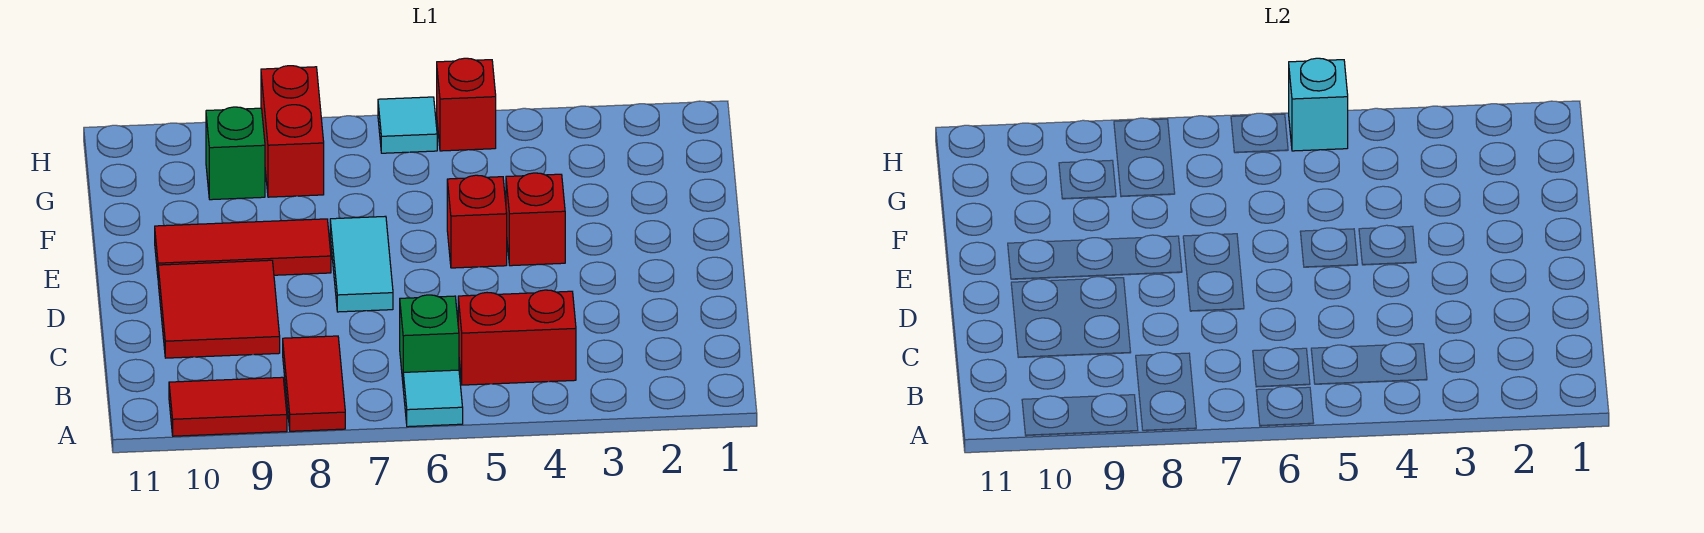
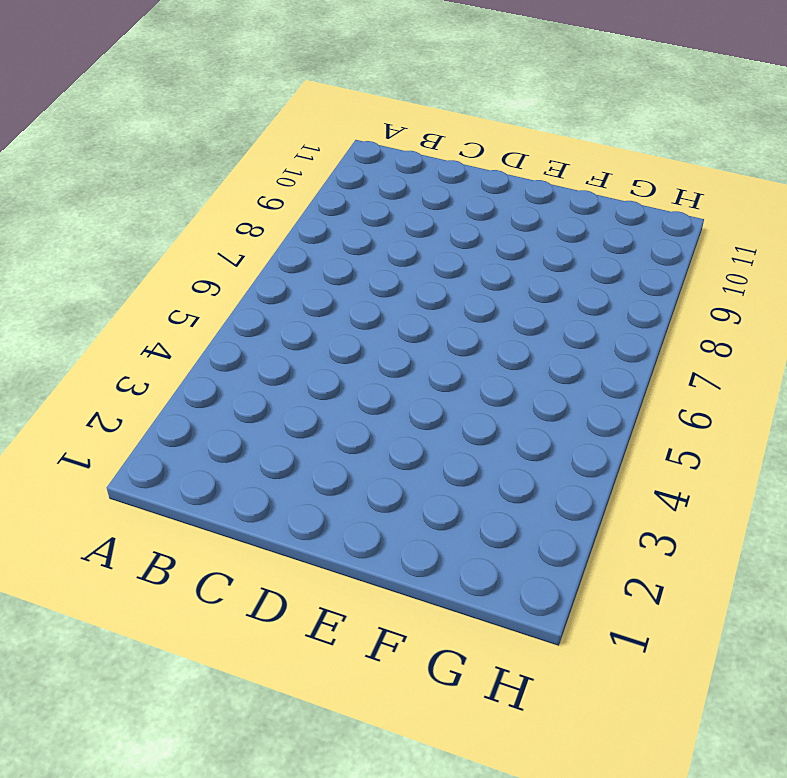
none -> cyan 1x1 tile [403,370,463,427]
none -> red 1x2 tile [283,336,345,431]
none -> red 1x2 tile [169,377,287,436]

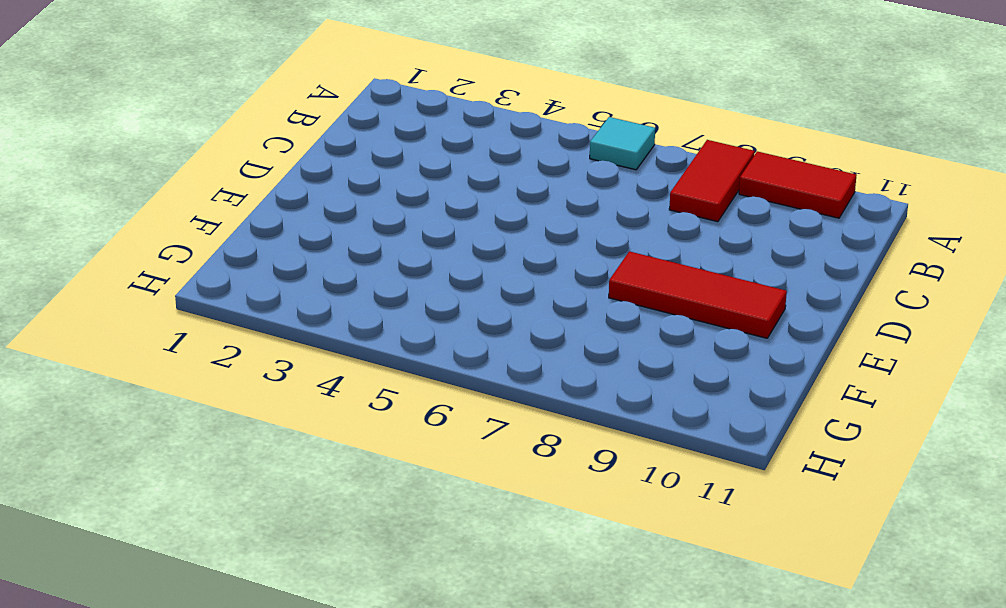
none -> red 1x2 brick [458,290,576,385]
none -> green 1x1 brick [400,295,459,380]
none -> red 2x2 tile [158,260,280,358]

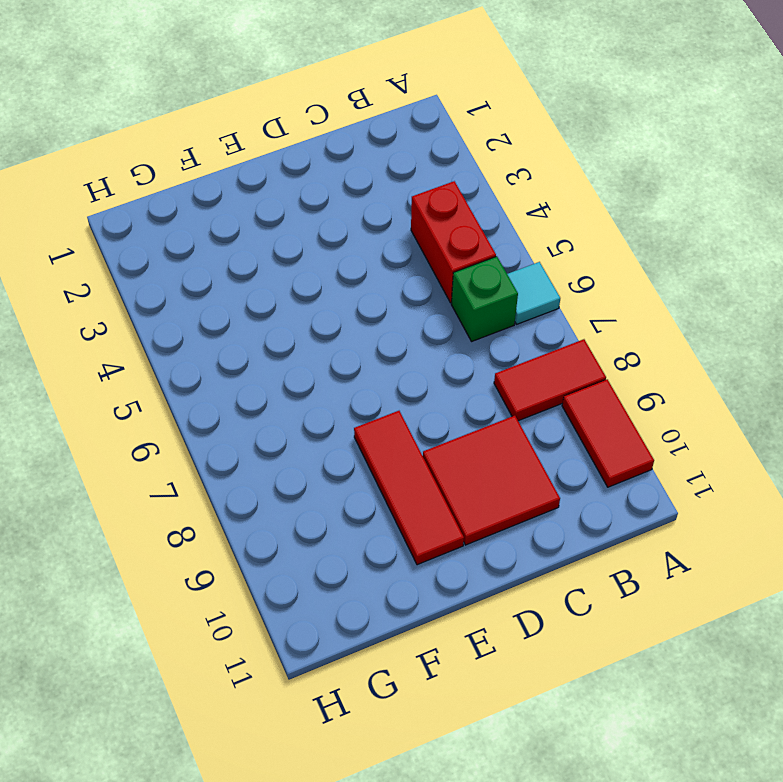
none -> cyan 1x2 tile [330,216,393,312]
none -> red 1x1 brick [506,173,565,266]
none -> red 1x1 brick [447,175,507,268]

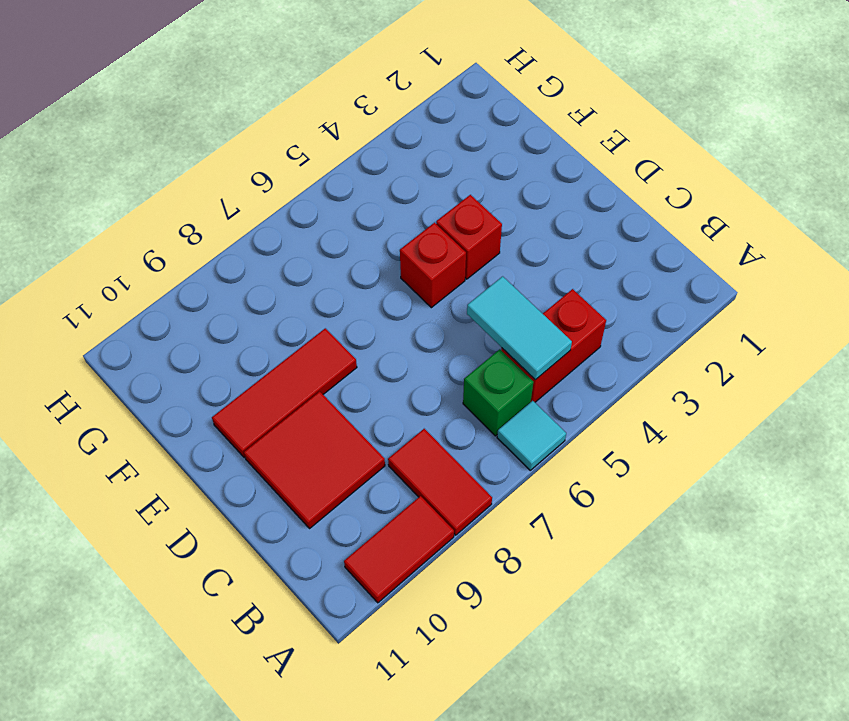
cyan 1x2 tile [467,276,572,380] -> cyan 1x2 tile moved to [330,216,393,312]
none -> red 1x2 brick [261,66,324,197]
none -> green 1x1 brick [206,107,265,200]
none -> red 1x1 brick [437,58,496,151]

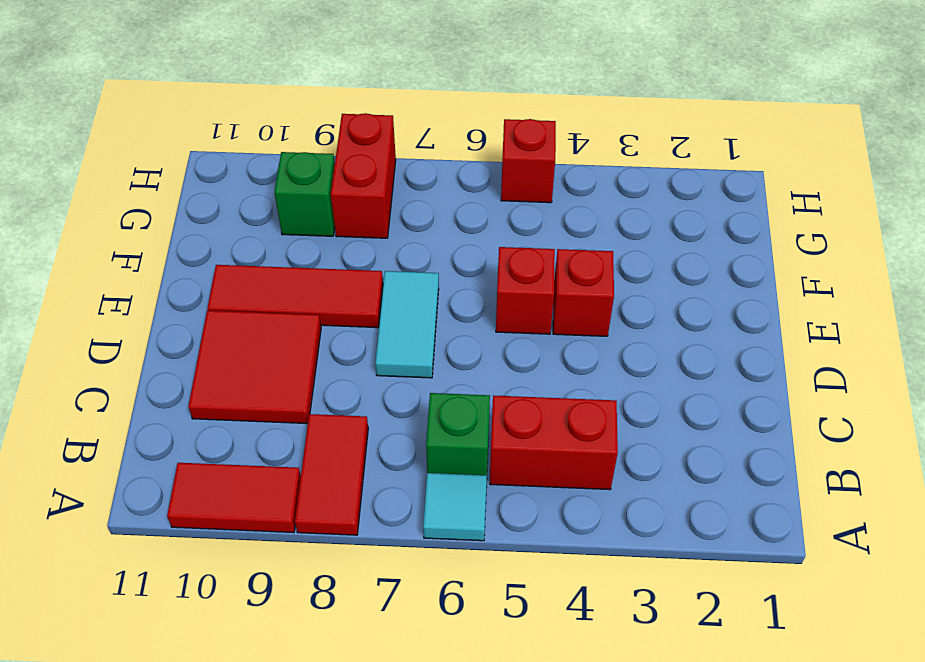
none -> cyan 1x1 tile [378,97,437,153]
none -> cyan 1x1 brick [1289,58,1348,151]

